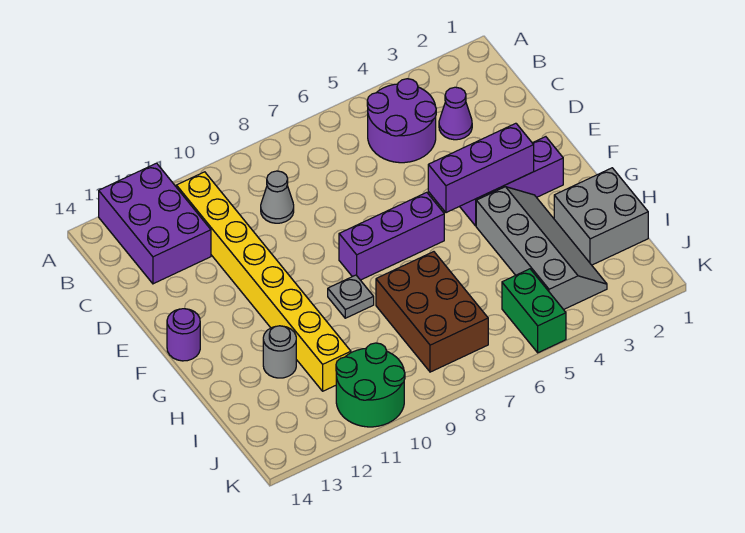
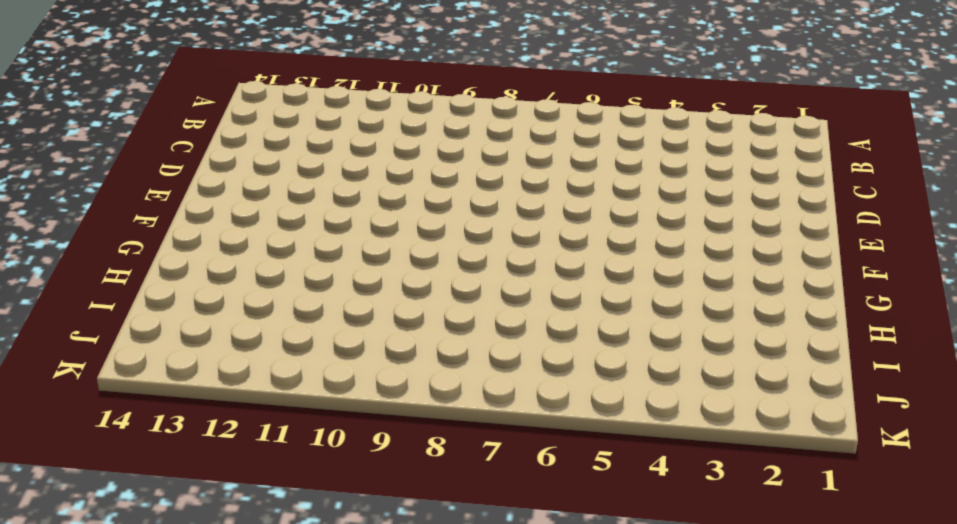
none -> purple 2x3 brick [99,163,211,284]
none -> purple 2x2 round brick [367,79,436,163]
none -> yellow 1x8 brick [176,172,351,391]

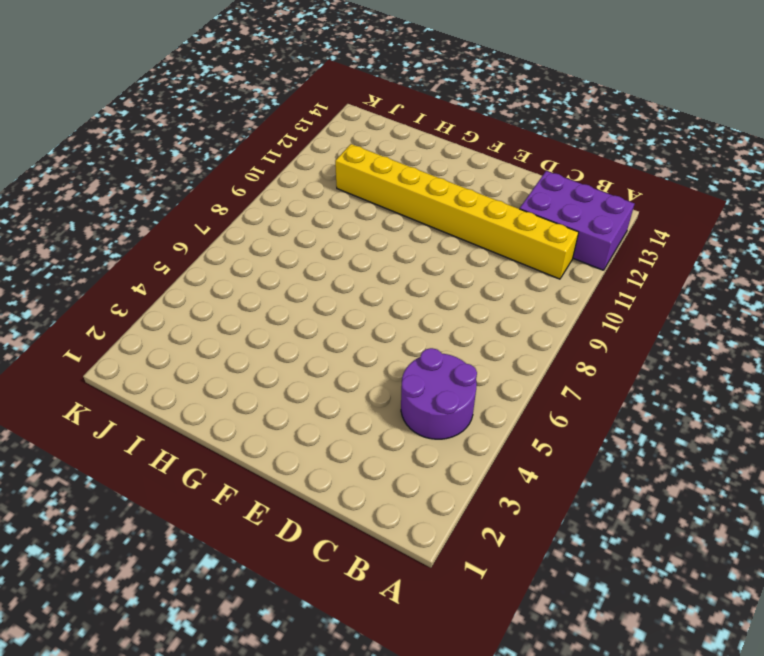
none -> purple 1x1 cone [439,87,472,140]
none -> grey 1x1 cone [261,171,294,223]
none -> purple 1x3 brick [460,137,563,226]

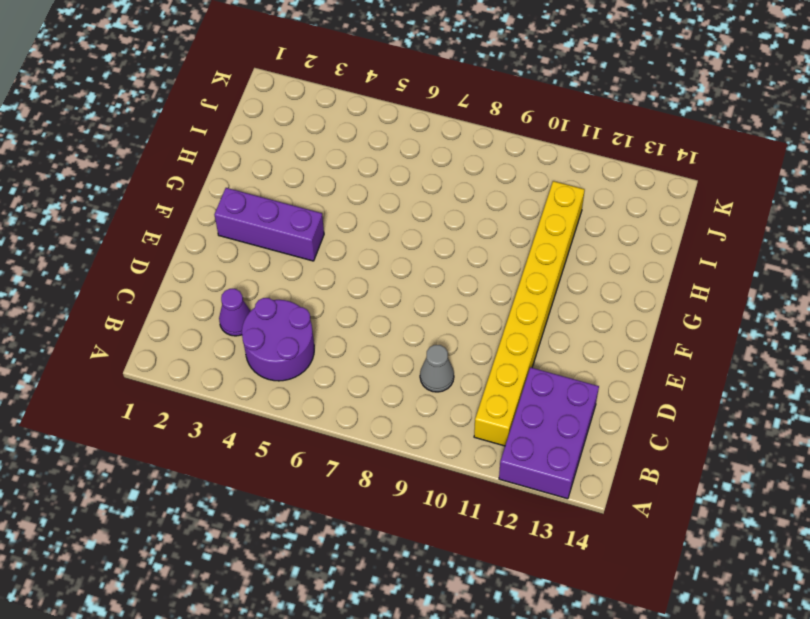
none -> purple 1x3 brick [339,192,444,280]
none -> purple 1x1 round brick [167,309,200,361]
none -> grey 2x4 slope [476,187,607,310]

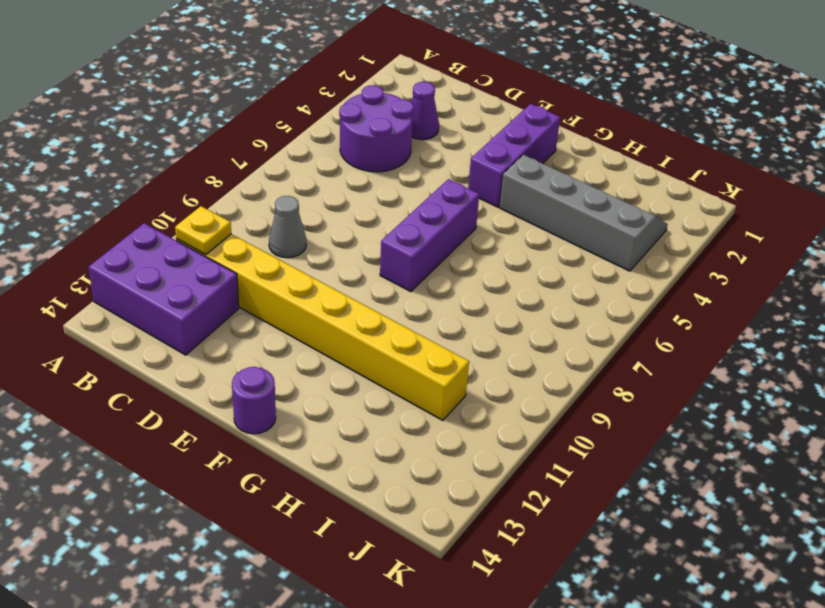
yellow 1x1 plate [175,206,231,255] -> none
none -> grey 1x1 plate [328,275,374,318]
none -> grey 2x2 brick [554,168,648,265]
none -> brown 2x3 brick [376,252,488,372]

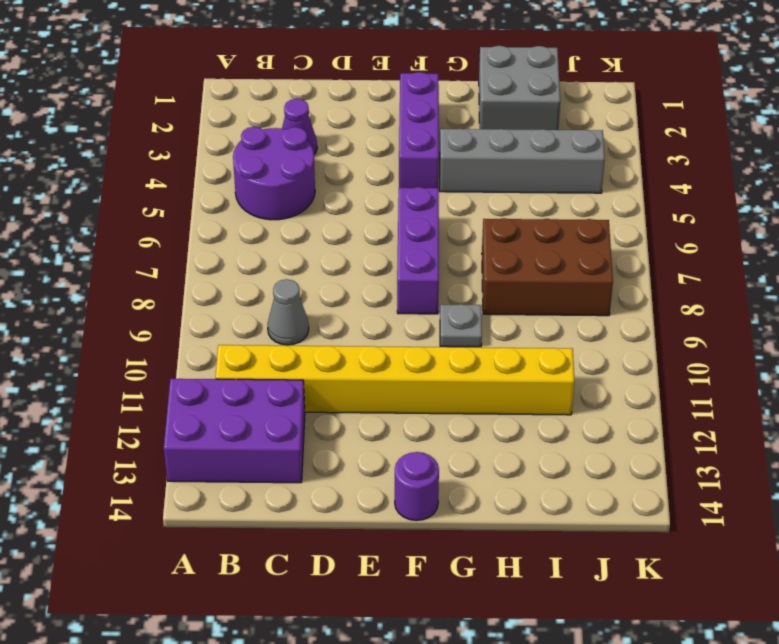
none -> grey 1x1 round brick [263,326,296,378]
none -> green 1x2 brick [502,269,566,353]
none -> green 2x2 round brick [336,343,405,427]

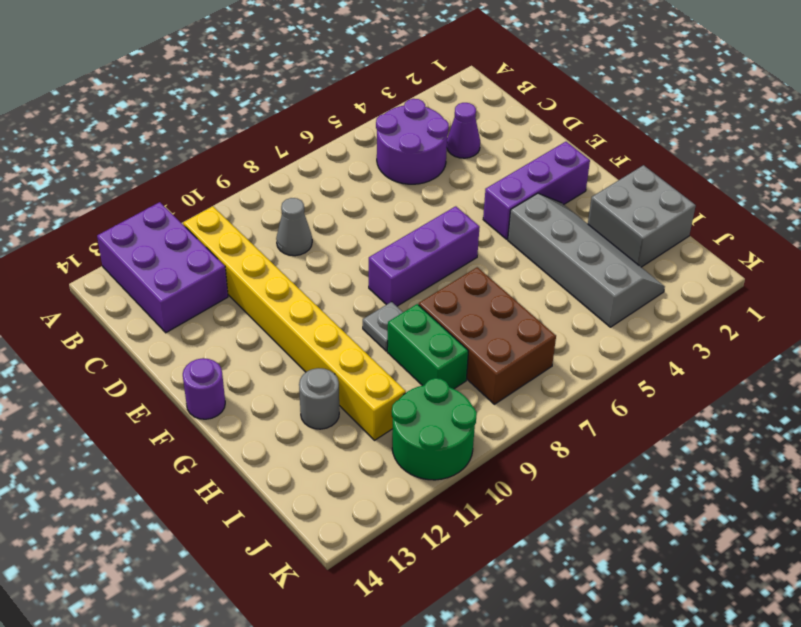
green 1x2 brick [387,304,468,389] -> green 1x2 brick moved to [502,269,566,353]
none -> purple 1x3 brick [428,123,534,213]

